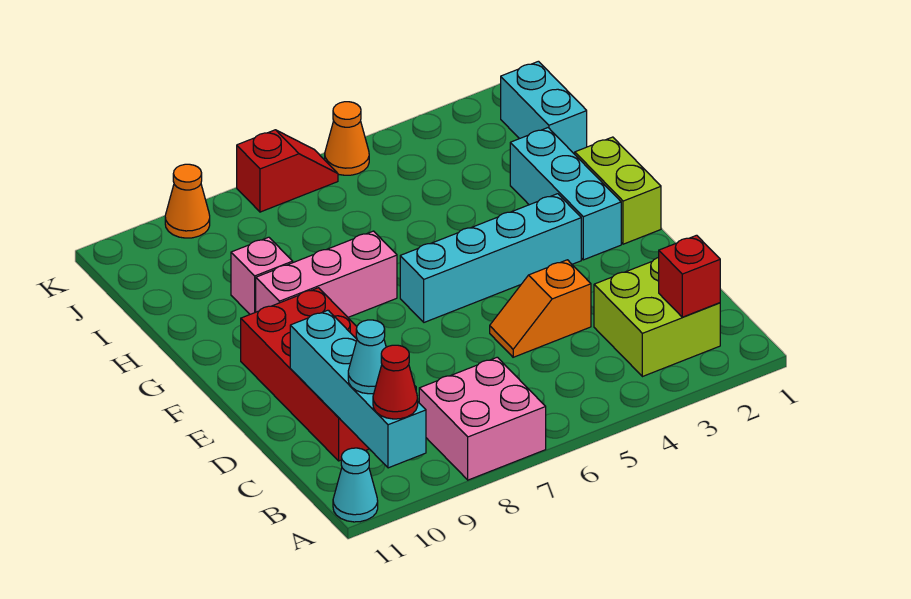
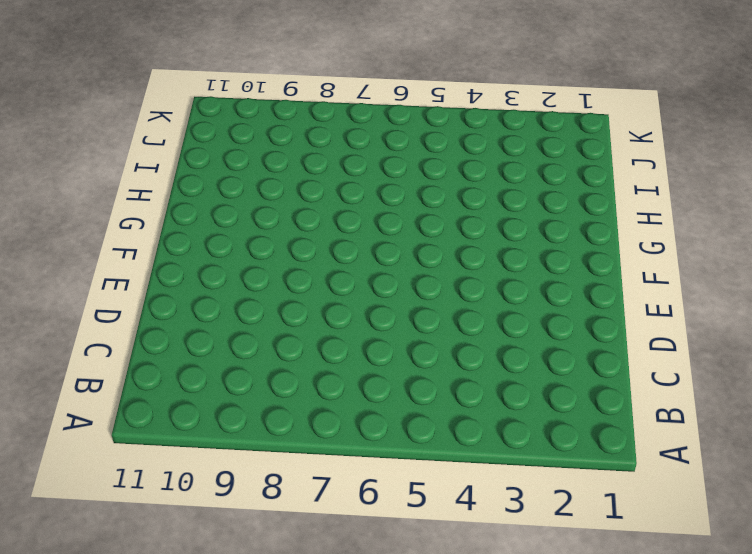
none -> pink 2x2 brick [419,357,546,480]
none -> cyan 1x1 cone [333,448,378,522]
none -> lime 2x2 brick [594,258,720,377]

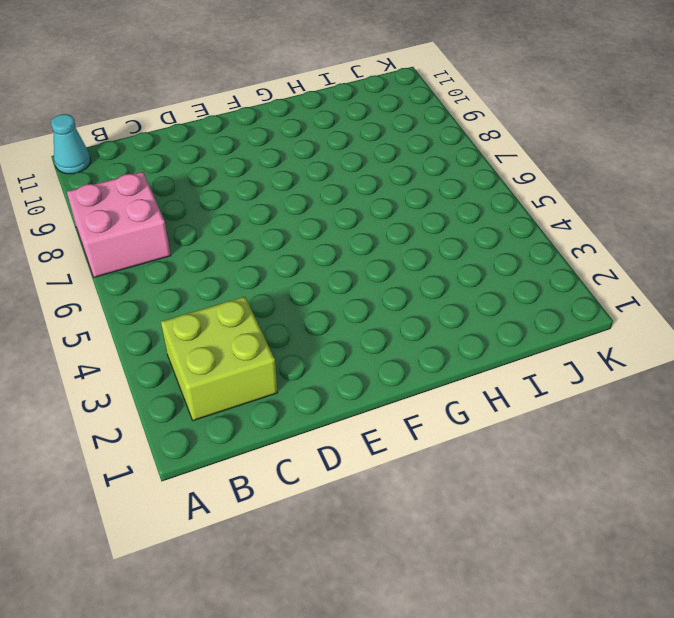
none -> red 2x4 brick [241,288,416,461]
none -> orange 1x2 slope [490,260,591,357]
none -> lime 1x2 brick [575,137,661,244]

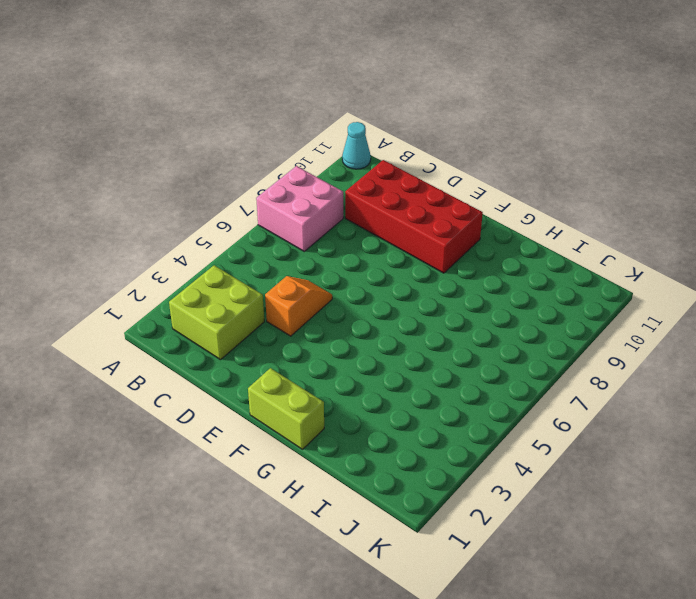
none -> cyan 1x3 brick [510,128,621,260]
none -> cyan 1x4 brick [400,194,581,322]
none -> pink 1x3 brick [256,231,397,317]

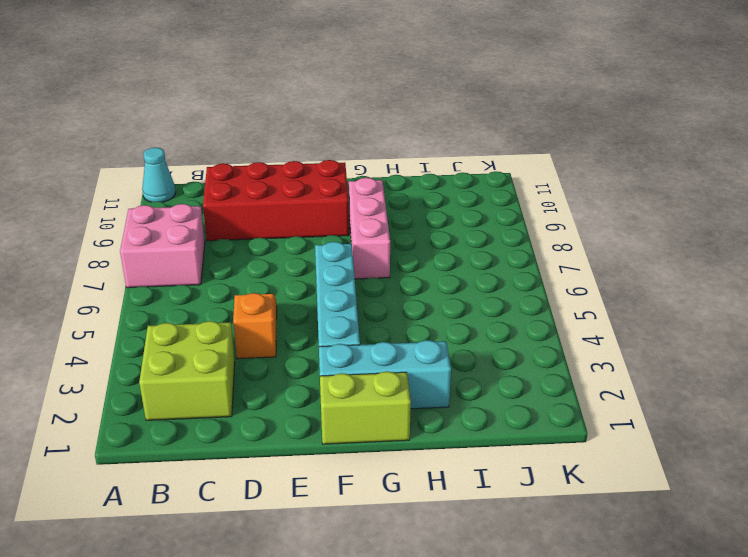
none -> pink 1x1 brick [231,237,293,314]
none -> cyan 1x2 brick [501,61,587,154]
none -> orange 1x1 cone [325,102,369,175]

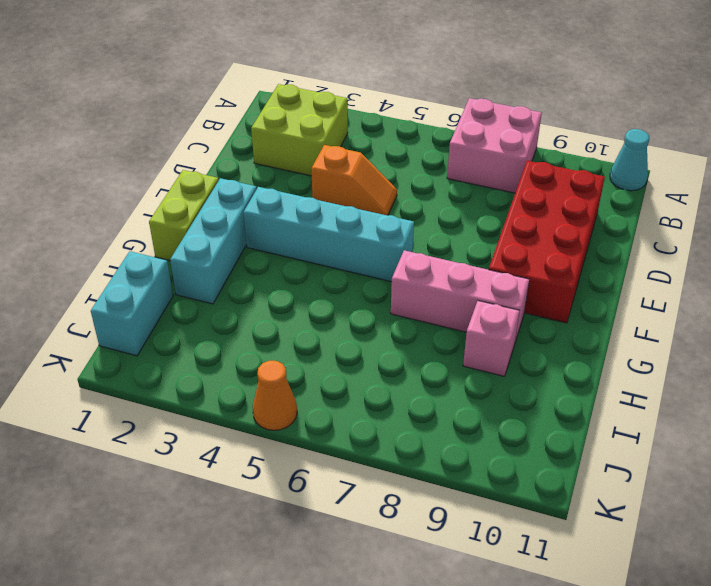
none -> red 1x2 slope [237,130,338,212]
none -> orange 1x1 cone [165,164,210,238]
none -> cyan 1x4 brick [290,310,426,468]

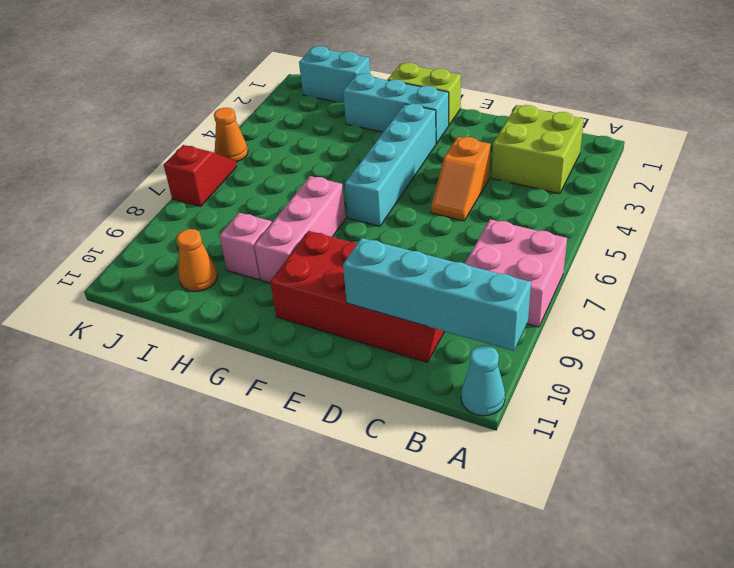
orange 1x1 cone [176,229,217,292] -> orange 1x1 cone moved to [165,164,210,238]
none -> red 1x1 brick [659,235,720,317]
none -> red 1x1 cone [373,345,418,419]
none -> cyan 1x1 cone [348,320,386,394]

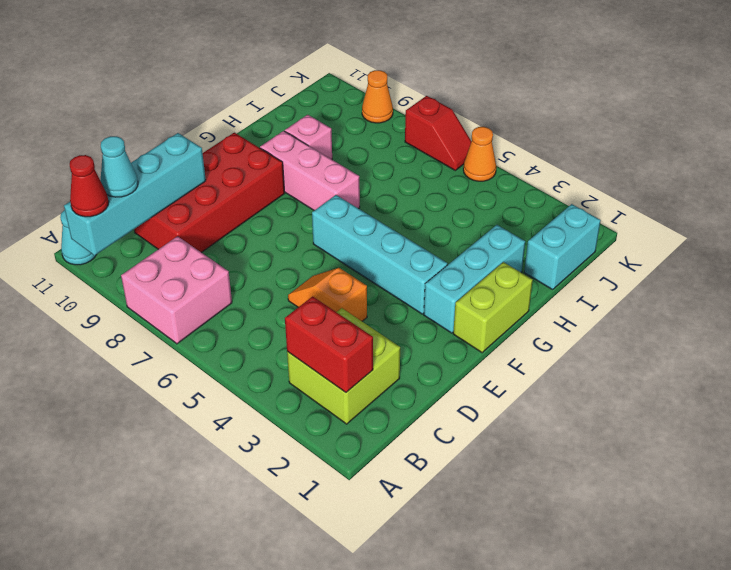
red 1x2 brick [285,296,373,392] -> red 1x1 brick [659,235,720,317]

